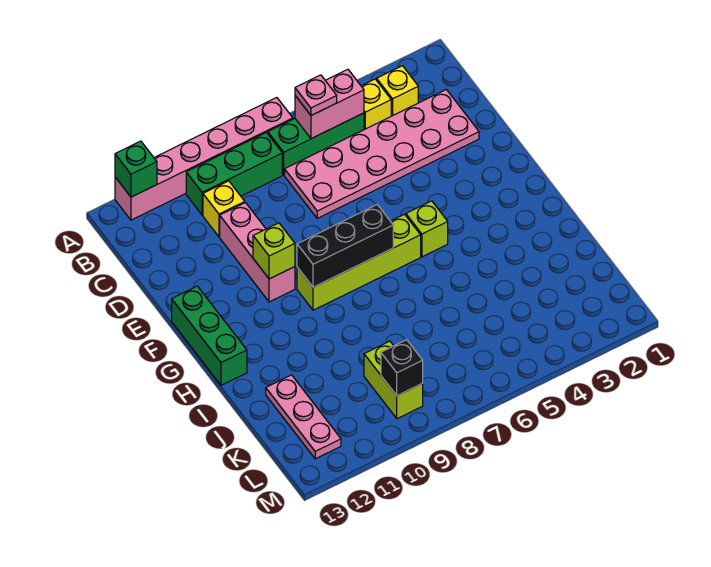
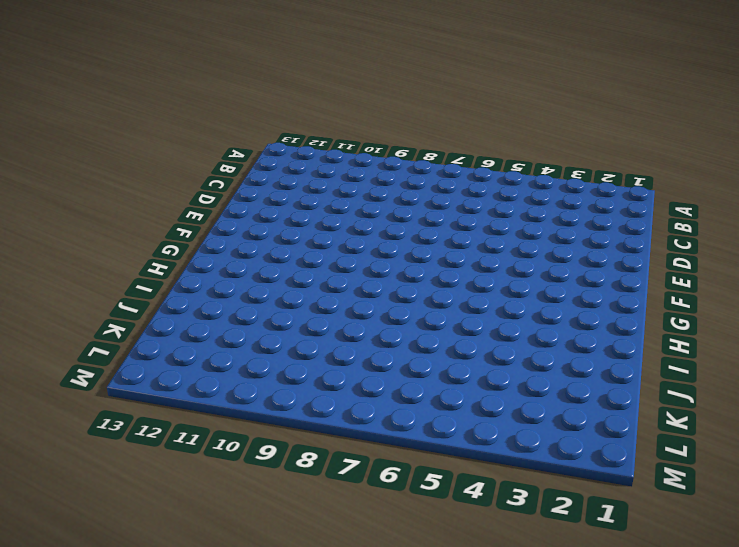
none -> pink 1x6 brick [115,98,293,220]
none -> yellow 1x1 brick [377,66,418,116]
none -> yellow 1x1 brick [361,79,391,130]

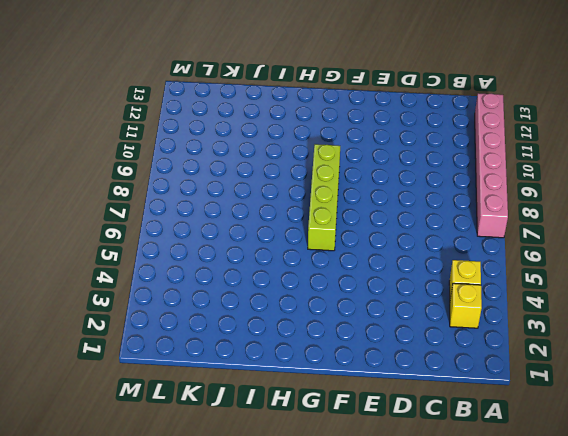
none -> green 1x3 brick [268,113,364,175]
none -> green 1x3 brick [186,133,282,215]
none -> pink 2x6 plate [285,89,479,218]

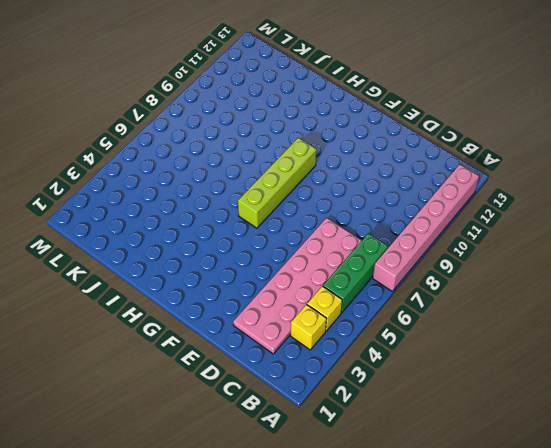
none -> green 1x3 brick [186,133,282,215]
none -> yellow 1x1 brick [203,181,245,237]
none -> pink 1x3 brick [220,203,295,302]

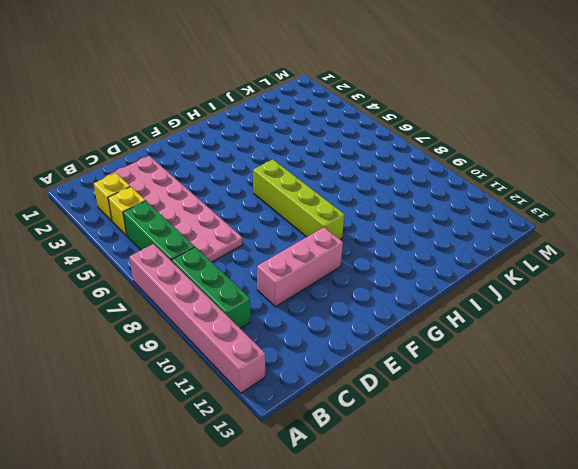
none -> yellow 1x1 brick [203,181,245,237]
none -> green 1x3 brick [172,286,247,385]
none -> lime 1x1 brick [406,201,448,257]

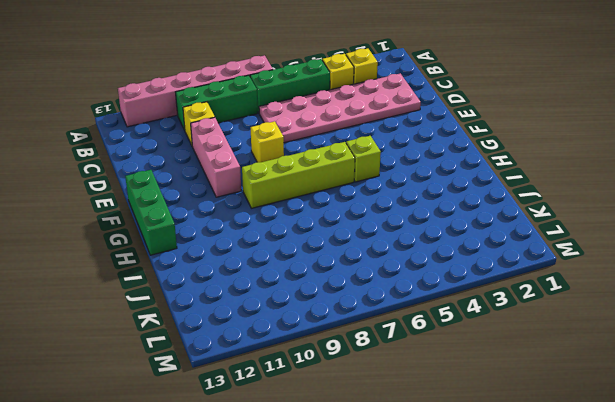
yellow 1x1 brick [251,121,284,162] -> none
none -> pink 1x3 plate [266,375,341,459]
none -> lime 1x2 brick [364,341,423,419]
none -> green 1x1 brick [115,141,157,197]

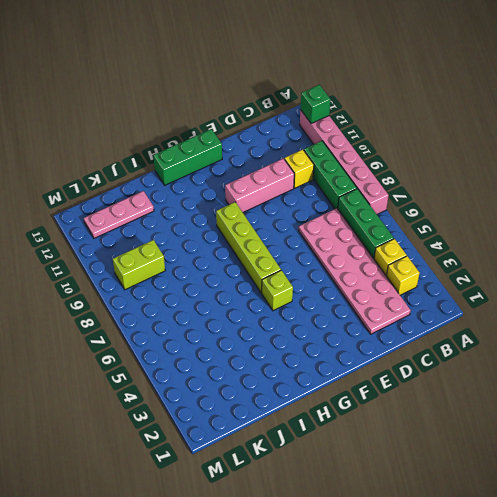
none -> pink 1x2 brick [295,69,364,139]
none -> lime 1x1 brick [253,223,295,279]
none -> black 1x3 brick [297,205,393,287]

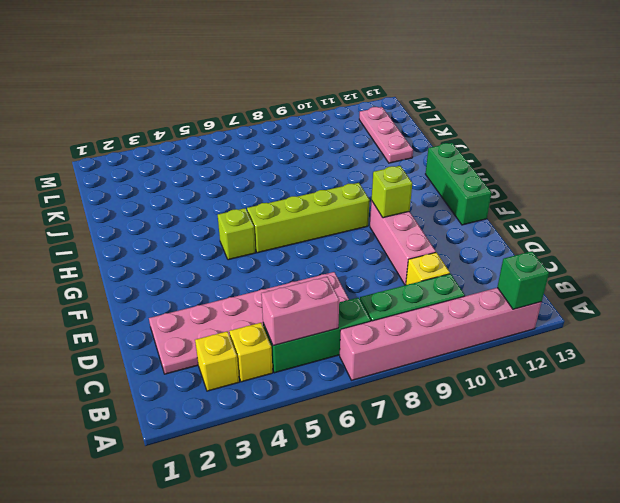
none -> lime 1x2 brick [364,341,423,419]
none -> black 1x3 brick [297,205,393,287]
none -> black 1x1 brick [381,340,423,396]

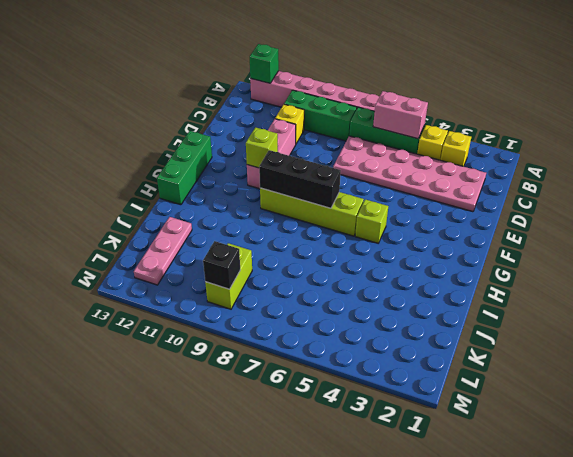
none -> pink 1x1 plate [295,75,337,115]

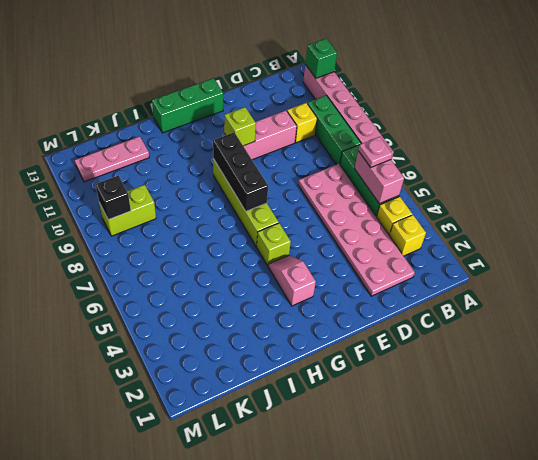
pink 1x2 slope [268,255,316,306] -> none

